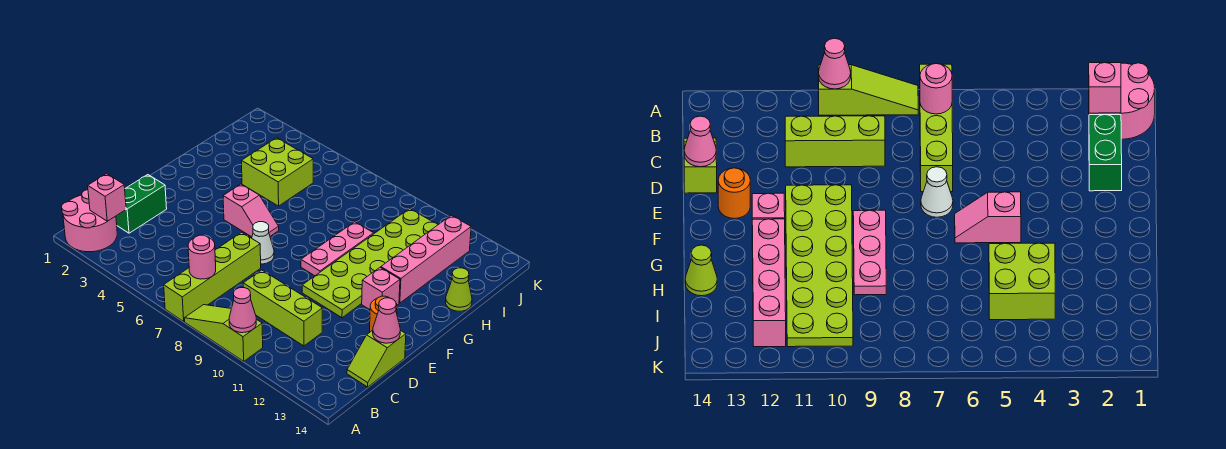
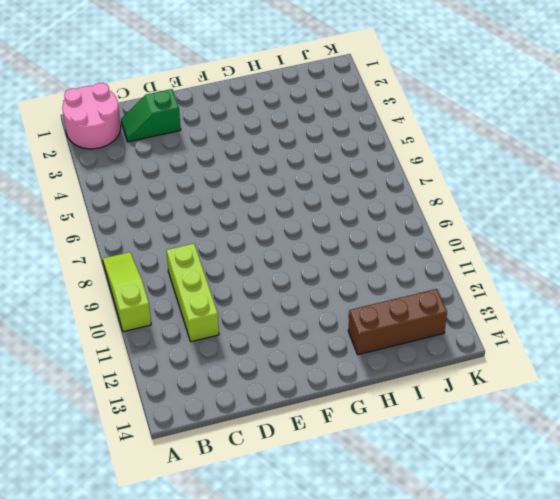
green 1x2 slope [121,89,181,142] -> green 1x2 brick [116,175,167,233]
brown 1x3 brick [348,289,447,355] -> none
none -> lime 1x4 brick [164,232,261,321]
none -> lime 1x2 slope [347,330,406,387]
none -> white 1x1 cone [252,222,274,264]

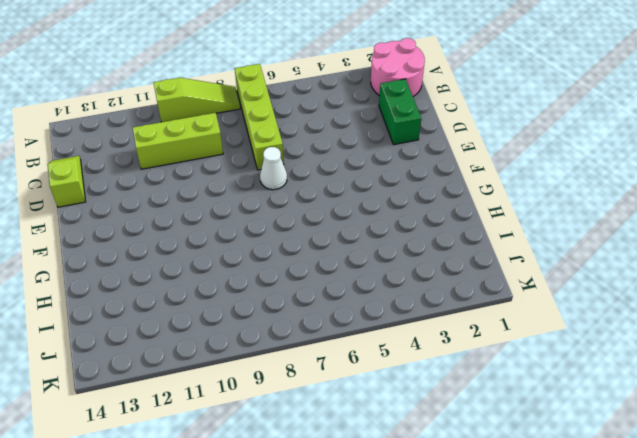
none -> lime 2x6 plate [302,209,438,318]
none -> orange 1x1 round brick [370,296,397,332]
none -> pink 1x2 slope [223,184,279,237]

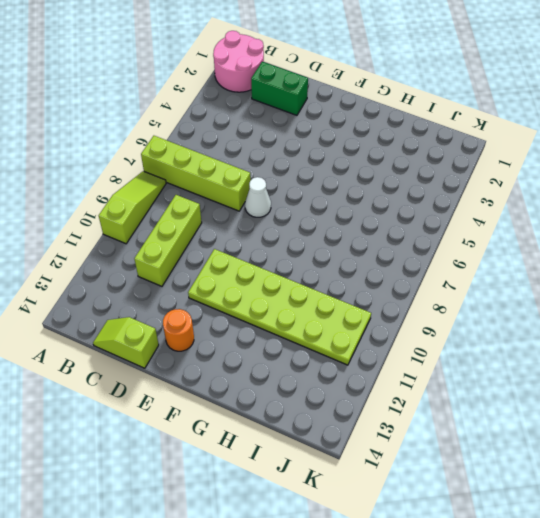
none -> pink 1x2 slope [223,184,279,237]
none -> pink 1x3 plate [301,222,374,276]
none -> pink 1x1 brick [362,268,400,310]

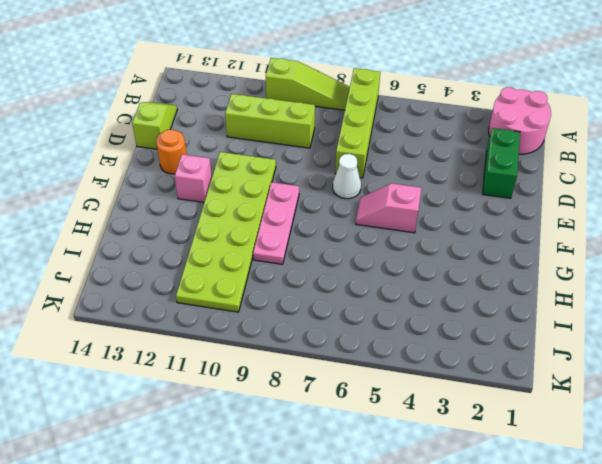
none -> pink 1x4 brick [381,215,471,303]
none -> lime 2x2 brick [242,138,313,206]
none -> lime 1x1 cone [445,268,472,311]

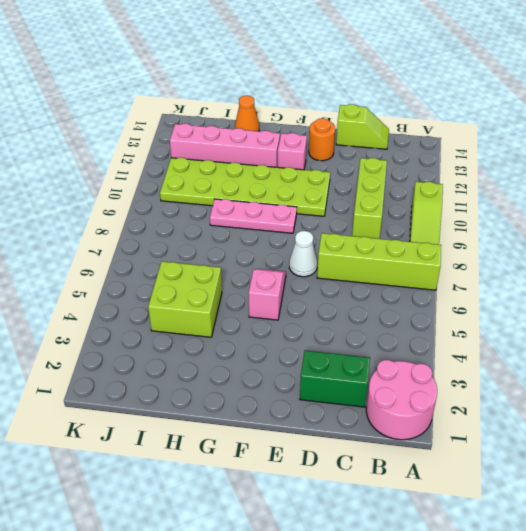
orange 1x1 cone [235,95,259,131] -> lime 1x1 cone [445,268,472,311]
none -> pink 1x1 cone [229,288,256,333]
none -> pink 1x1 brick [88,174,126,221]
none -> pink 1x1 round brick [188,235,216,279]

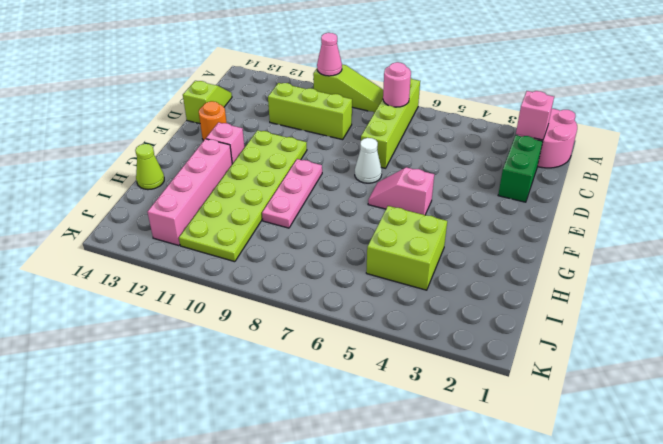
none -> pink 1x1 cone [373,298,400,343]

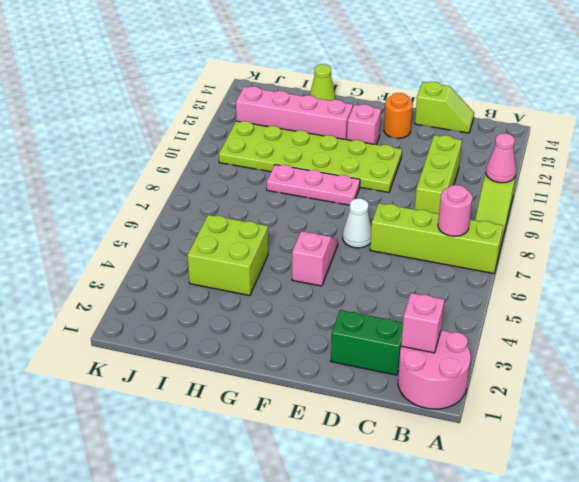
none -> pink 1x1 cone [373,298,400,343]

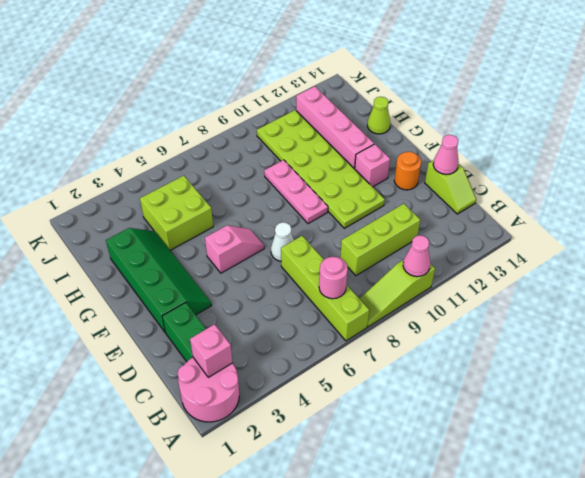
green 2x4 slope [106,228,212,333] -> none

